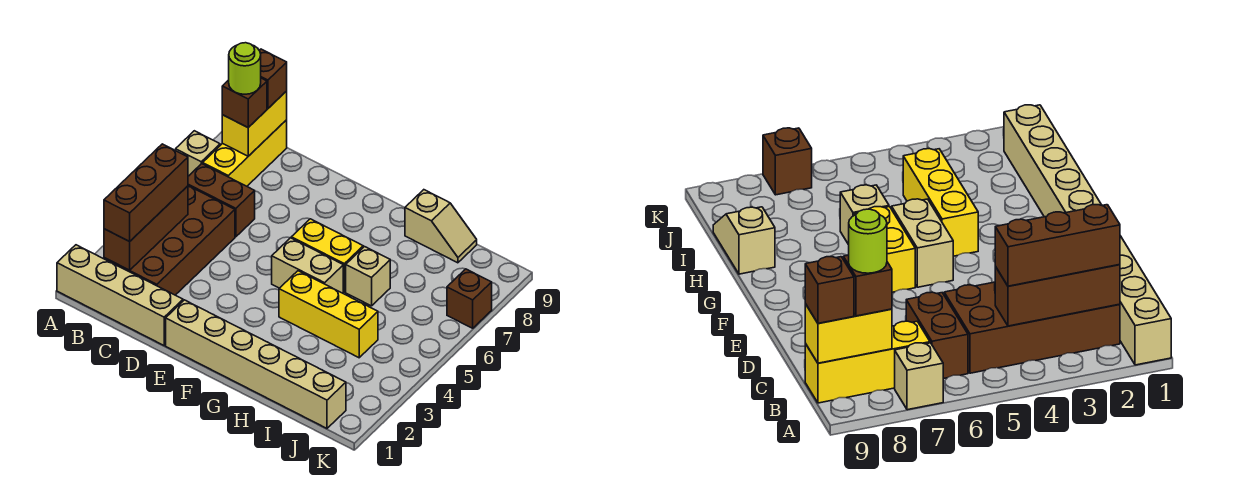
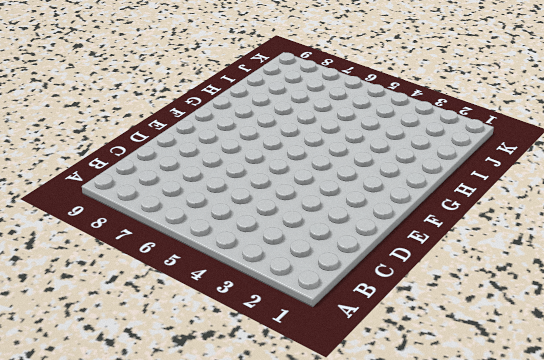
none -> tan 1x4 brick [57,245,183,345]
none -> tan 1x1 brick [176,131,220,176]
none -> brown 2x4 brick [104,186,235,295]

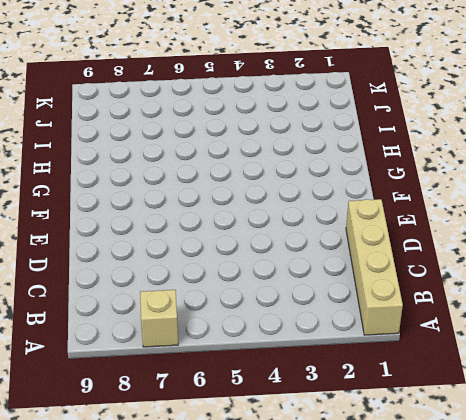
none -> brown 2x4 brick [104,186,235,295]
none -> brown 1x2 brick [188,164,255,237]
none -> yellow 1x3 brick [203,120,287,186]

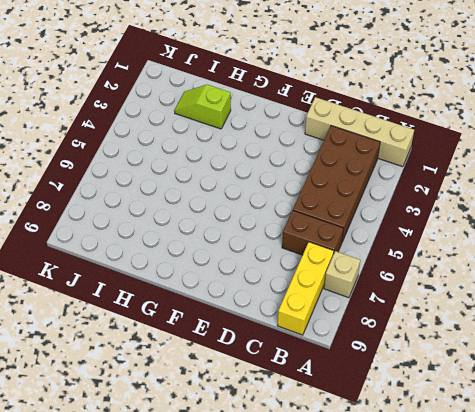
lime 1x2 slope [174,85,231,129] -> none
none -> tan 1x6 brick [166,300,346,428]
none -> tan 1x2 brick [272,238,343,293]
none -> yellow 1x2 brick [291,219,363,292]

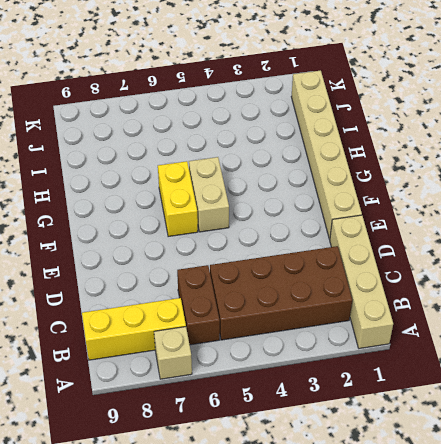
none -> yellow 1x3 brick [279,271,378,358]
none -> tan 1x1 brick [346,247,390,306]
none -> tan 1x2 slope [405,190,477,263]

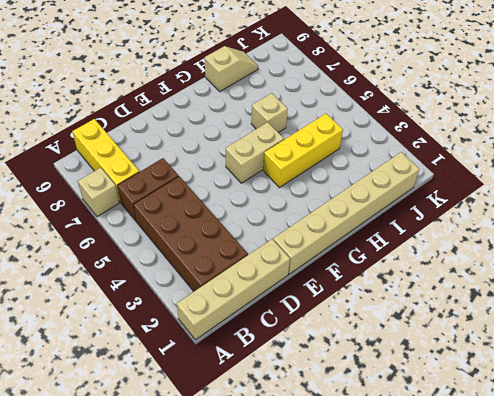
none -> yellow 1x2 brick [291,219,363,292]
none -> brown 1x1 brick [447,269,492,328]
none -> brown 1x3 brick [104,186,188,270]

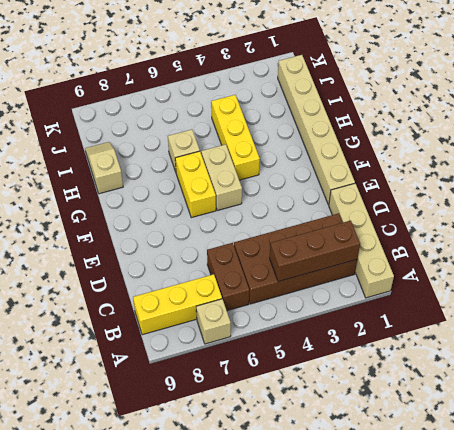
none -> brown 1x1 brick [447,269,492,328]
none -> yellow 1x2 brick [222,91,287,156]
none -> brown 1x3 brick [104,144,188,241]

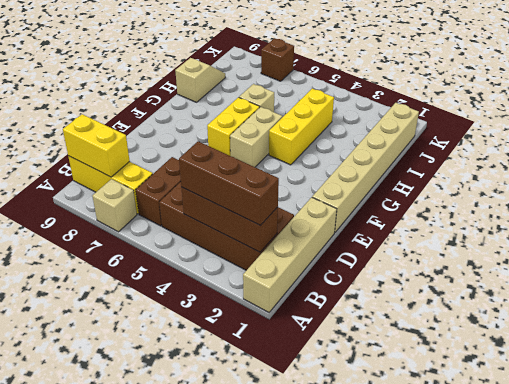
none -> brown 1x1 brick [222,78,267,127]
none -> brown 1x1 brick [259,49,287,108]
none -> lime 1x1 round brick [229,43,261,94]

